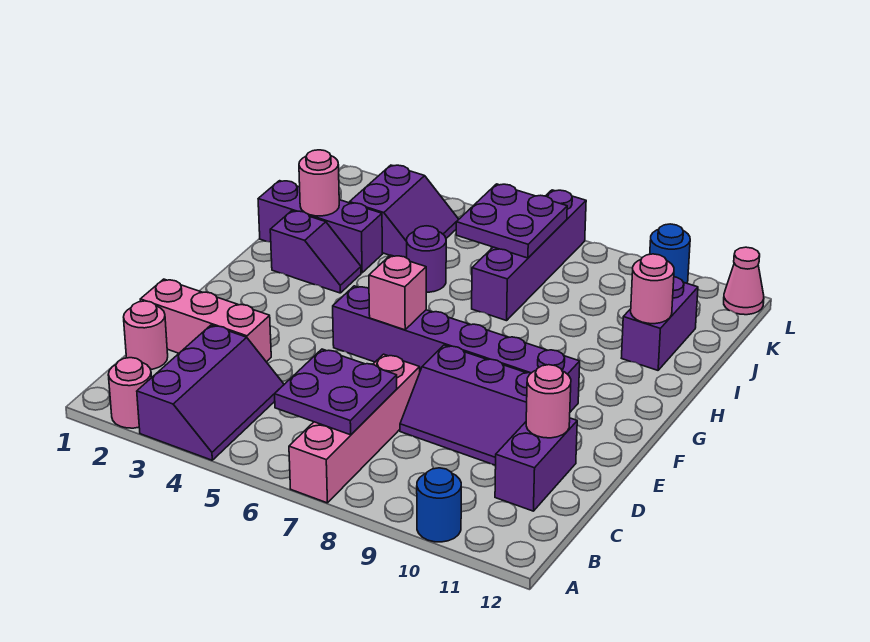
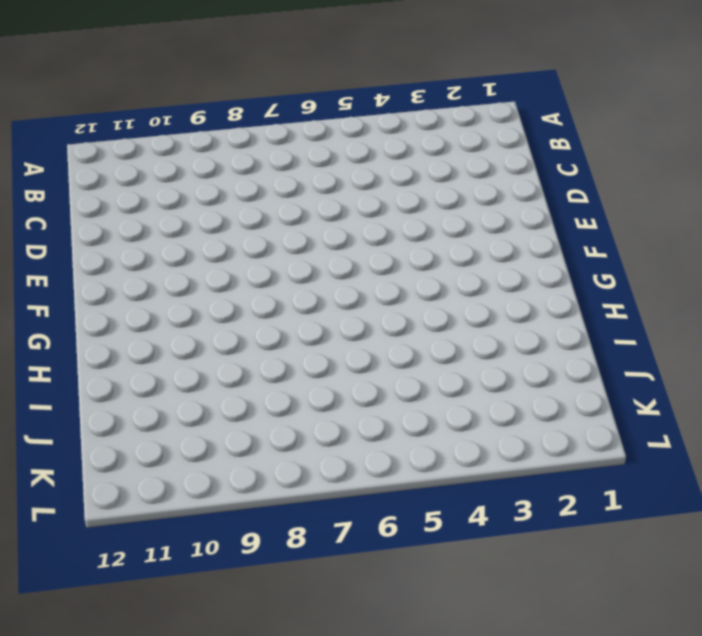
none -> pink 1x1 round brick [108,358,152,428]
none -> purple 2x3 slope [137,325,284,460]
none -> pink 1x4 brick [289,354,420,503]

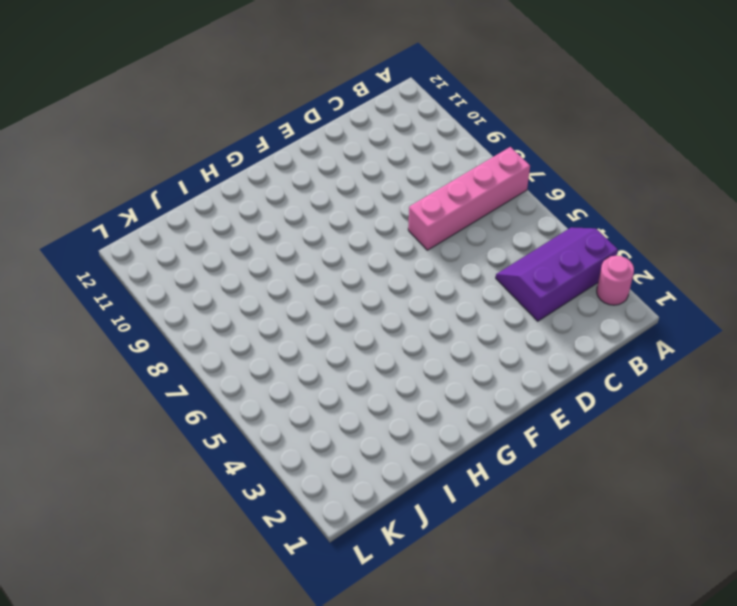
none -> blue 1x1 round brick [417,468,461,542]
none -> pink 1x1 round brick [124,301,168,369]
none -> purple 1x2 brick [495,418,577,511]

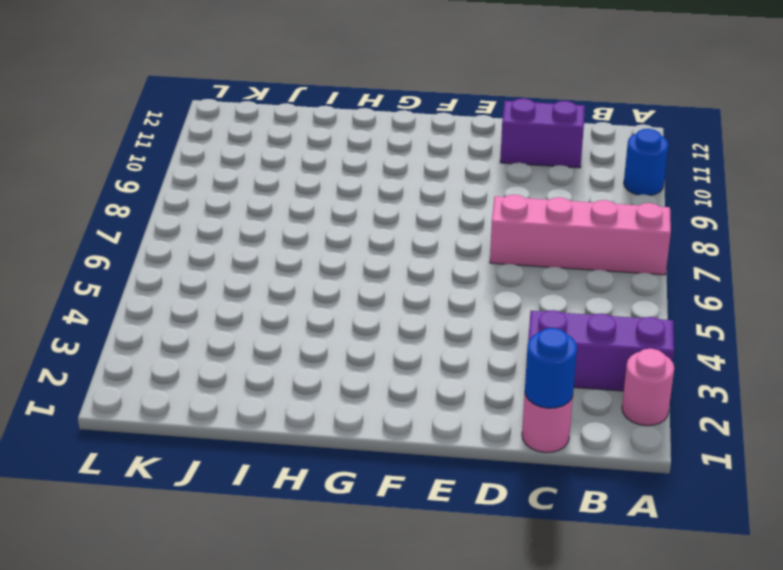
blue 1x1 round brick [525,328,577,408] -> blue 1x1 round brick moved to [650,224,690,283]
none -> pink 1x3 brick [140,279,271,362]
none -> purple 2x3 slope [400,345,531,465]
none -> purple 1x6 brick [333,286,580,412]

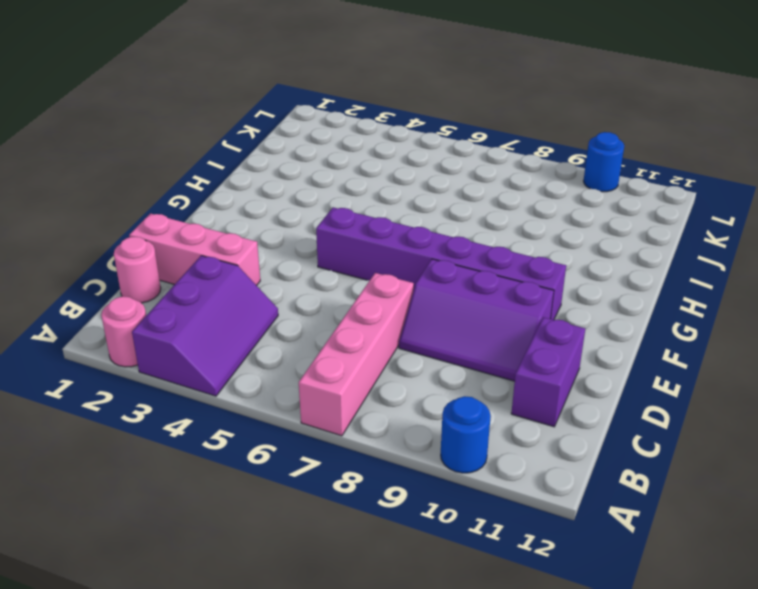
none -> purple 1x2 slope [270,211,361,293]
none -> purple 1x3 brick [258,181,382,273]
none -> purple 1x1 round brick [407,226,446,292]

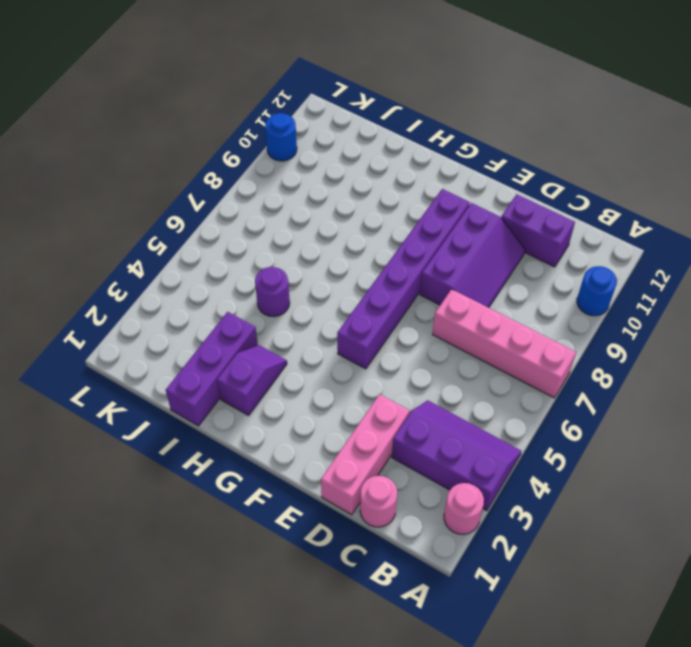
none -> purple 1x4 brick [472,190,586,321]
none -> purple 1x2 brick [622,277,698,370]
none -> purple 2x2 slope [350,165,459,258]

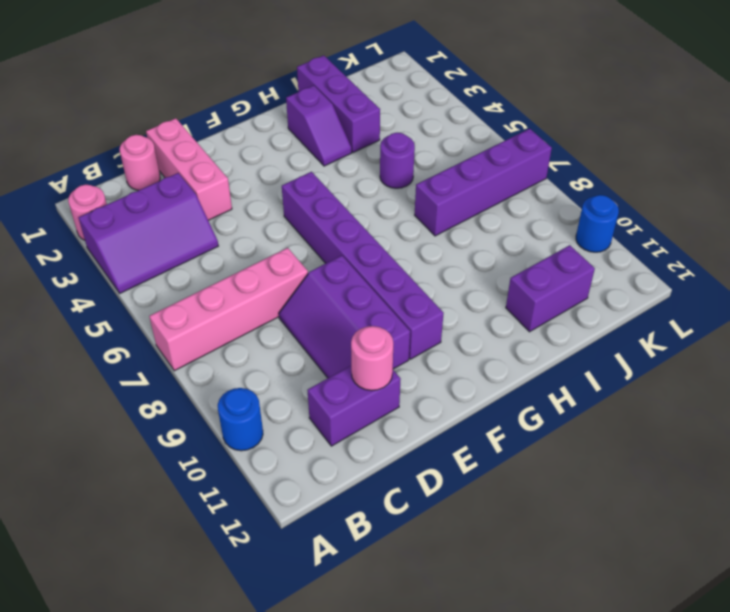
none -> purple 2x2 slope [350,165,459,258]
none -> pink 1x1 cone [724,247,764,315]
none -> purple 2x2 plate [275,349,397,435]

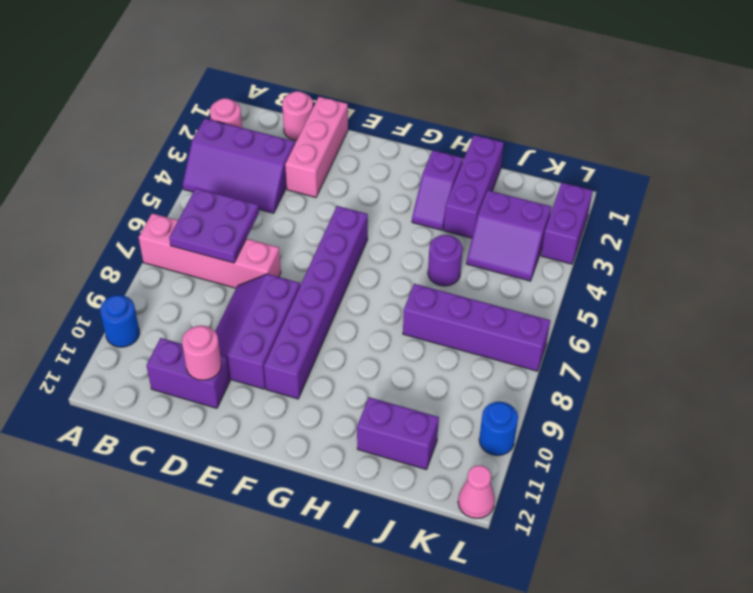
purple 1x2 brick [541,183,593,264] -> none
none -> pink 1x1 brick [369,255,426,330]
none -> pink 1x1 round brick [299,150,339,216]
none -> pink 1x1 round brick [631,254,674,324]

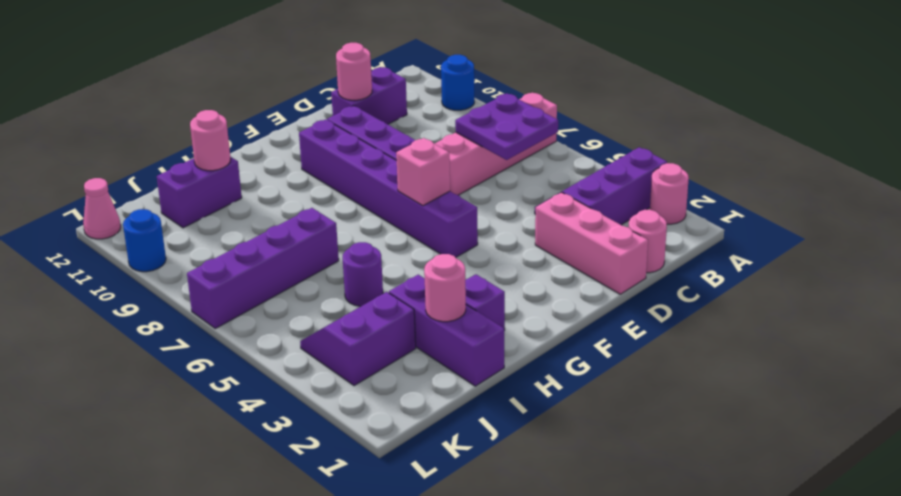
none -> purple 2x2 plate [456,184,567,258]

